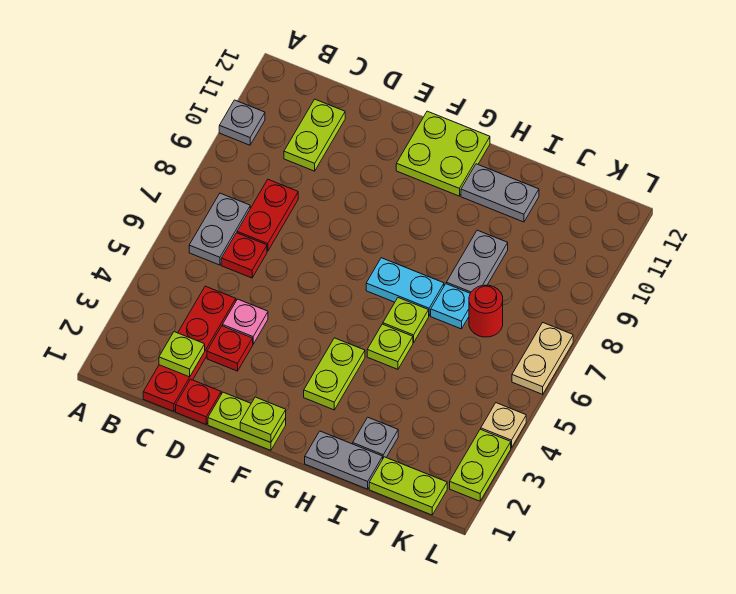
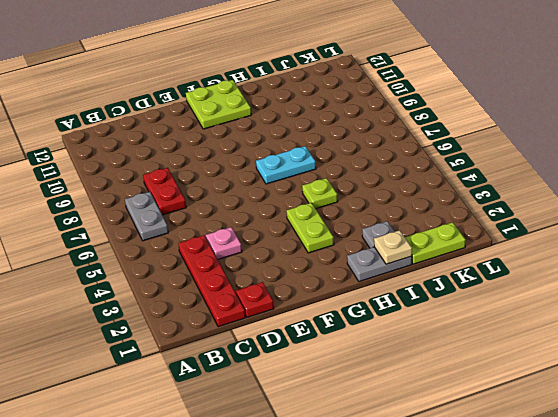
tan 1x1 plate [374,230,412,264] -> tan 1x1 plate moved to [481,403,526,448]
none -> grey 1x1 plate [219,100,265,145]
none -> red 1x1 plate [221,233,267,278]
none -> lime 1x2 plate [284,99,345,171]

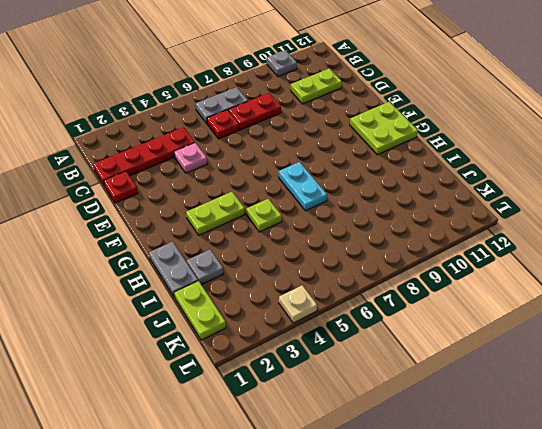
none -> red 1x1 plate [207,326,253,371]
none -> lime 1x2 plate [208,392,286,450]
none -> lime 1x1 plate [383,298,429,343]

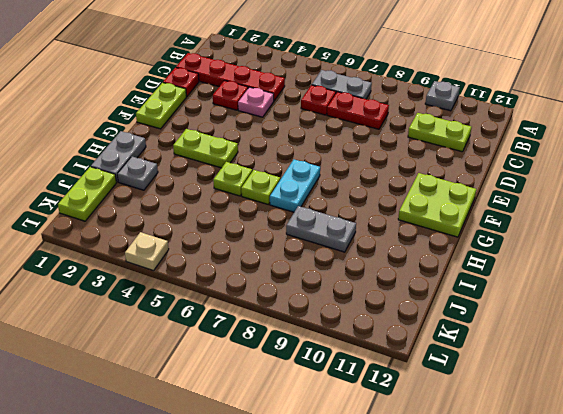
none -> grey 1x2 plate [461,164,539,222]
none -> cyan 1x1 plate [431,284,470,329]
none -> red 1x1 round brick [469,285,503,337]

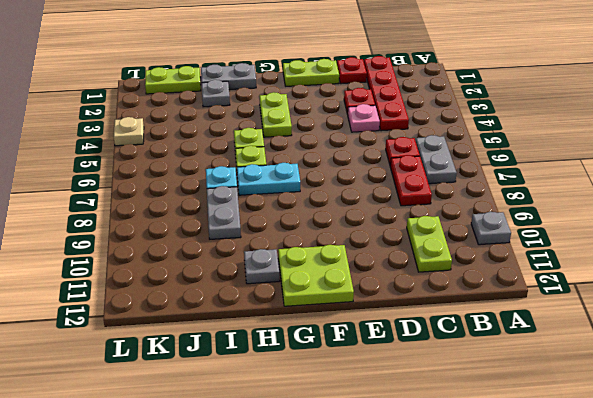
grey 1x1 plate [244,249,280,284] -> grey 1x2 plate [461,164,539,222]
none -> red 1x1 round brick [469,285,503,337]
none -> lime 1x2 plate [450,429,511,501]
none -> tan 1x2 plate [512,323,573,394]

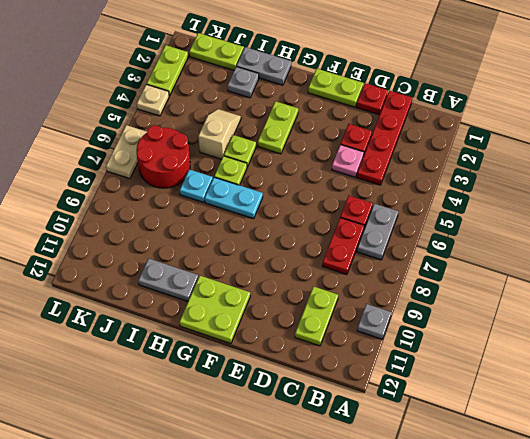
tan 1x2 slope [198,109,241,159] -> none
red 2x2 round brick [137,125,190,188] -> red 1x1 round brick [469,285,503,337]
none -> grey 1x2 plate [446,230,508,293]
none -> lime 1x1 plate [159,332,205,377]
none -> lime 1x1 plate [240,397,286,443]

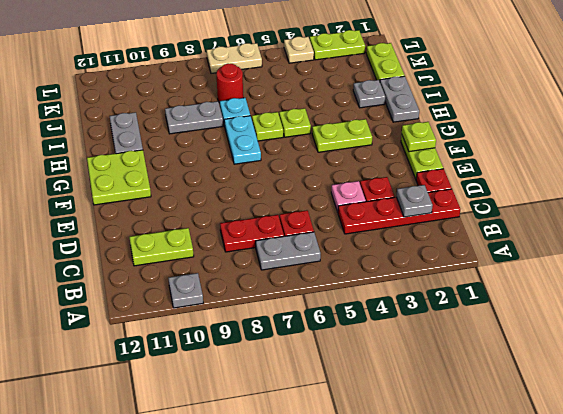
grey 1x1 plate [396,185,433,217] -> lime 1x1 plate [159,332,205,377]

